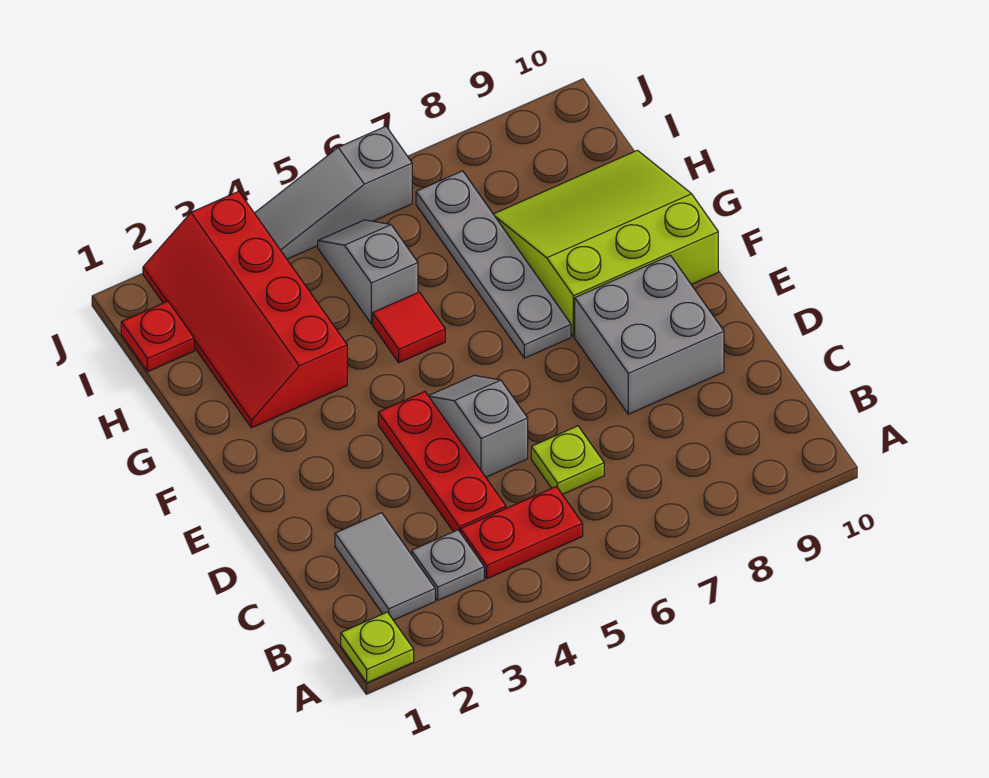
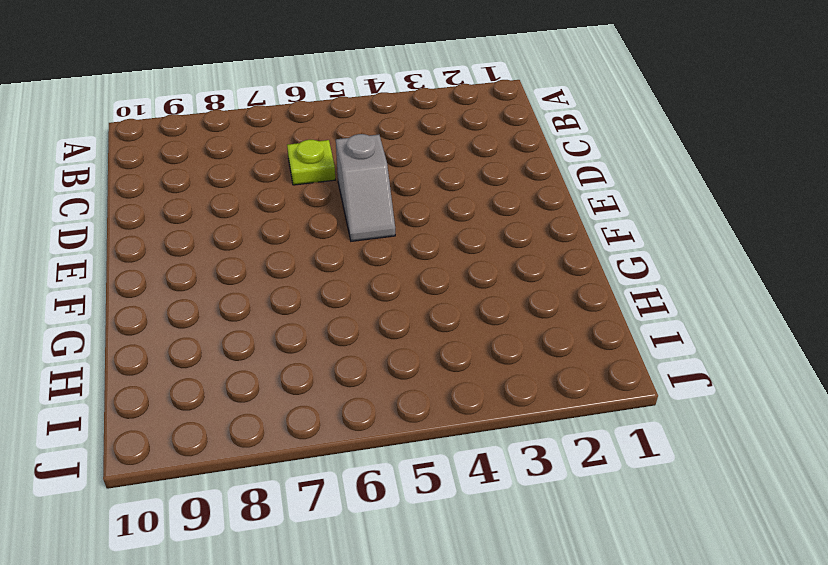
none -> lime 1x1 plate [341,612,414,683]
none -> grey 1x2 tile [335,513,435,620]
none -> grey 1x1 plate [412,530,484,600]

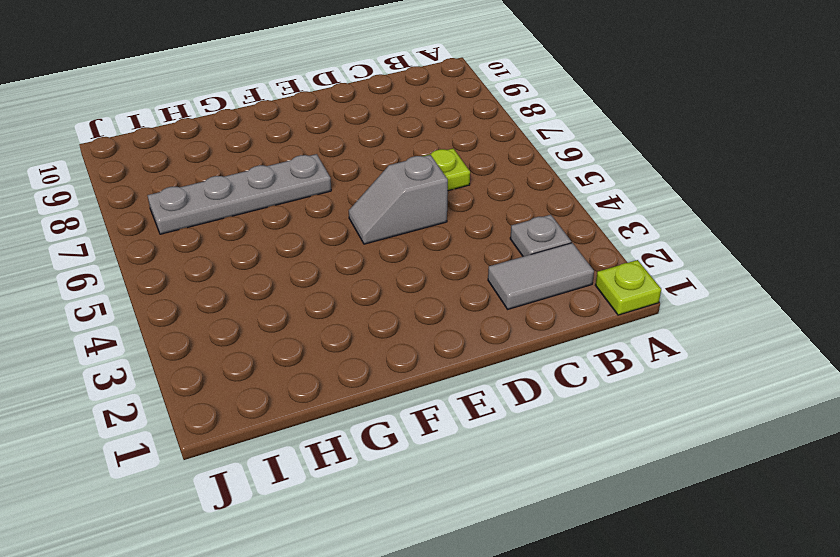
none -> red 1x2 plate [461,486,583,579]
none -> red 1x3 plate [378,392,506,533]
none -> grey 2x2 brick [575,256,724,414]

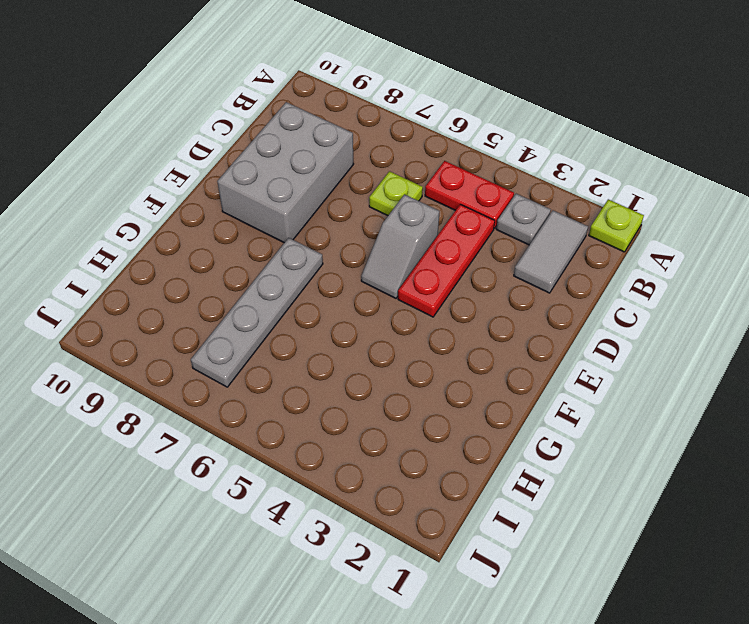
grey 2x3 brick [217,102,353,243] -> grey 2x2 brick [575,256,724,414]
none -> lime 3x3 slope [494,150,718,336]
none -> red 2x4 slope [143,191,347,428]
none -> red 1x1 tile [373,292,445,363]

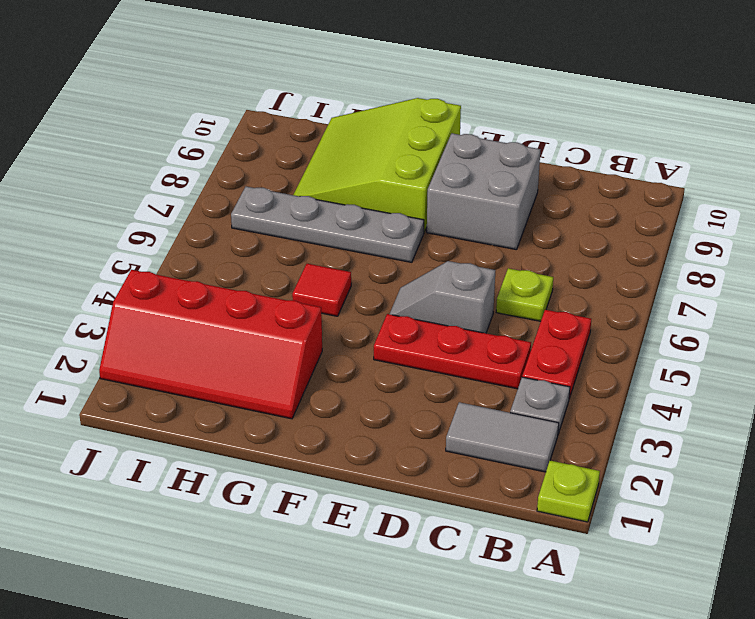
none -> grey 1x2 slope [318,220,418,324]
none -> red 1x1 plate [121,301,194,372]
none -> grey 1x3 slope [255,126,412,259]

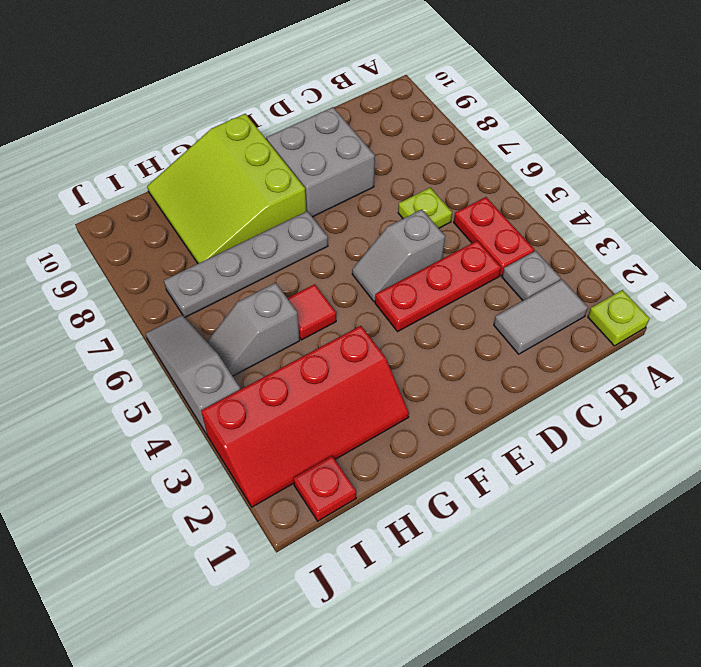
grey 1x3 slope [145,315,240,434] -> grey 1x3 slope turned to [255,126,412,259]

